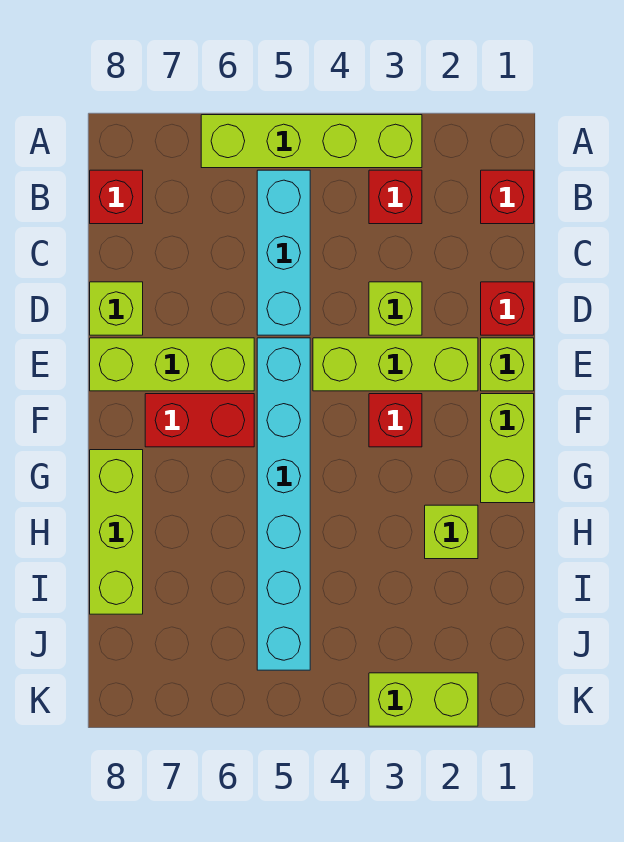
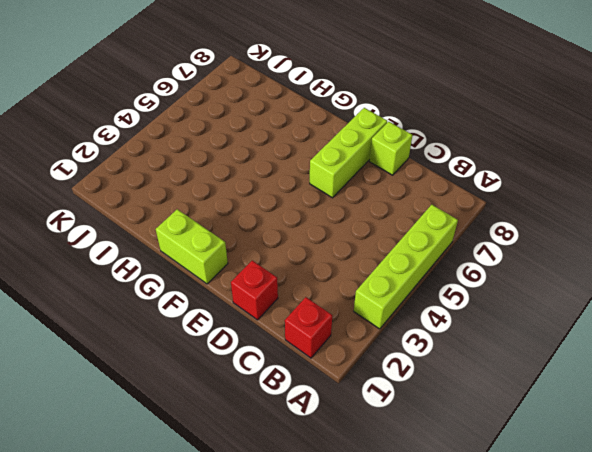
none -> red 1x1 brick [369,170,422,224]
none -> cyan 1x3 brick [257,170,310,335]
none -> red 1x1 brick [90,170,143,224]

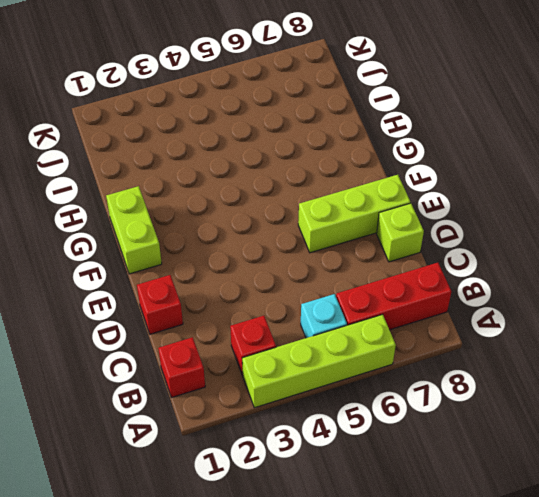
cyan 1x1 brick [301,294,347,338] -> cyan 1x3 brick [257,170,310,335]
red 1x3 brick [336,263,451,330] -> red 1x1 brick [90,170,143,224]
none -> lime 1x1 brick [369,282,422,335]
none -> lime 1x1 brick [481,338,534,391]
none -> lime 1x3 brick [313,338,478,391]

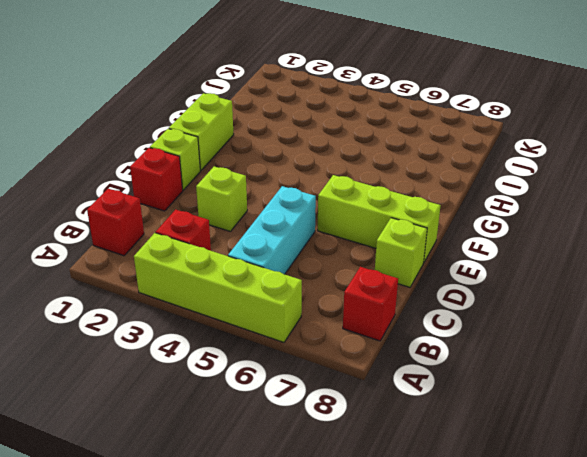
none -> lime 1x3 brick [313,338,478,391]
none -> cyan 1x6 brick [257,338,310,670]
none -> red 1x1 brick [369,394,422,447]

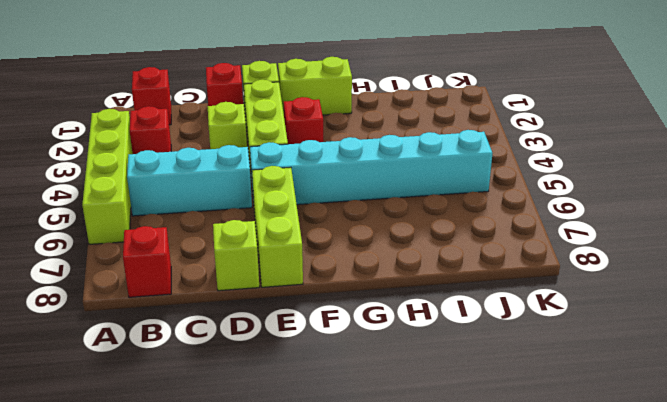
none -> red 1x2 brick [145,394,254,447]
none -> lime 1x3 brick [90,450,143,614]
none -> lime 1x1 brick [425,505,478,559]

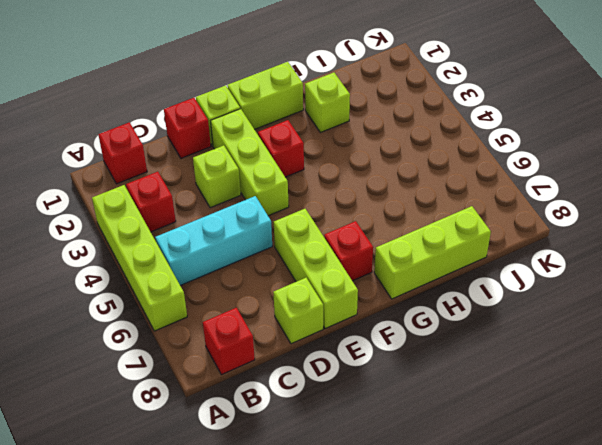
red 1x1 brick [324,221,373,281] -> red 1x2 brick [145,394,254,447]
none -> cyan 1x6 brick [257,338,310,670]
none -> lime 1x2 brick [369,673,478,726]

